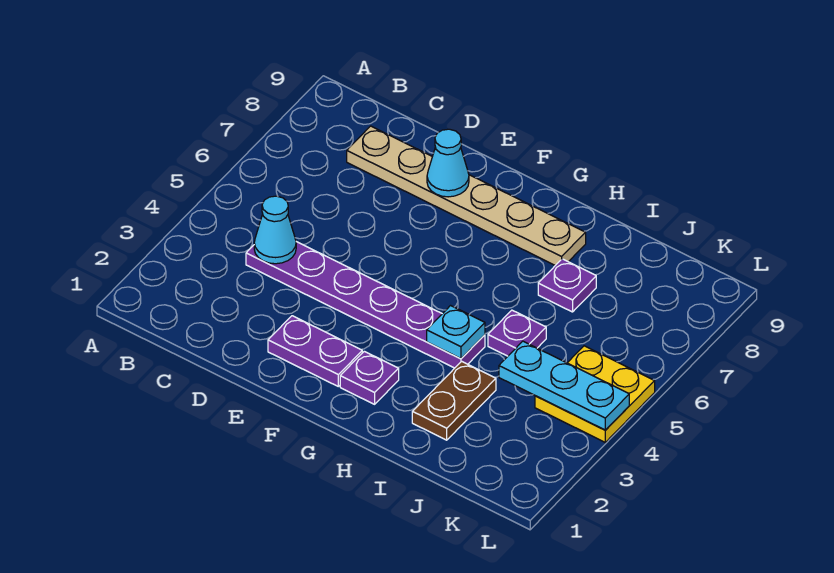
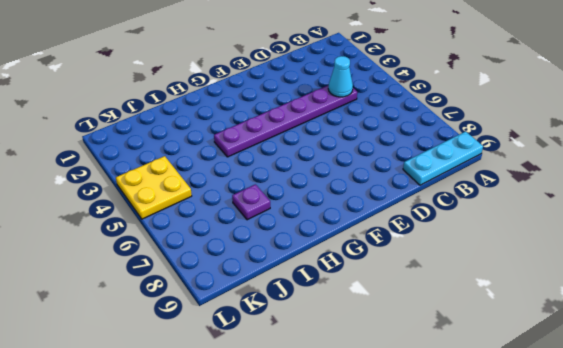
cyan 1x3 plate [403,132,483,185] -> cyan 1x3 plate moved to [499,341,629,430]
none -> tan 1x6 plate [347,126,586,265]
none -> purple 1x2 plate [268,316,362,386]
none -> purple 1x1 plate [340,351,399,404]

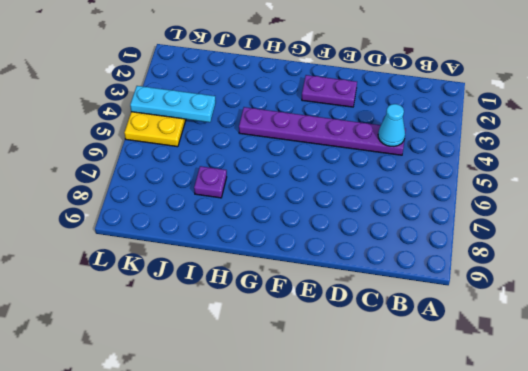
none -> tan 1x6 plate [347,126,586,265]
none -> purple 1x1 plate [340,351,399,404]
none -> brown 1x2 plate [412,361,496,440]

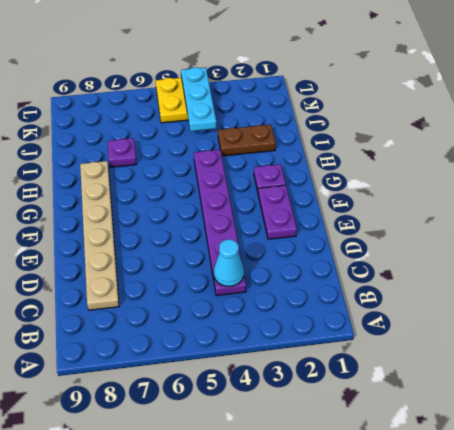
none -> purple 1x1 plate [488,310,546,356]
none -> cyan 1x1 cone [427,129,469,197]
none -> cyan 1x1 plate [427,306,485,359]

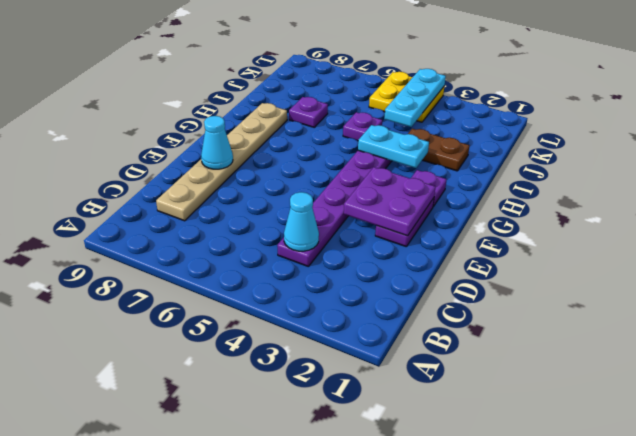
purple 2x2 plate [344,167,435,236] -> none
cyan 1x2 plate [358,125,429,168] -> cyan 1x1 plate [427,306,485,359]

